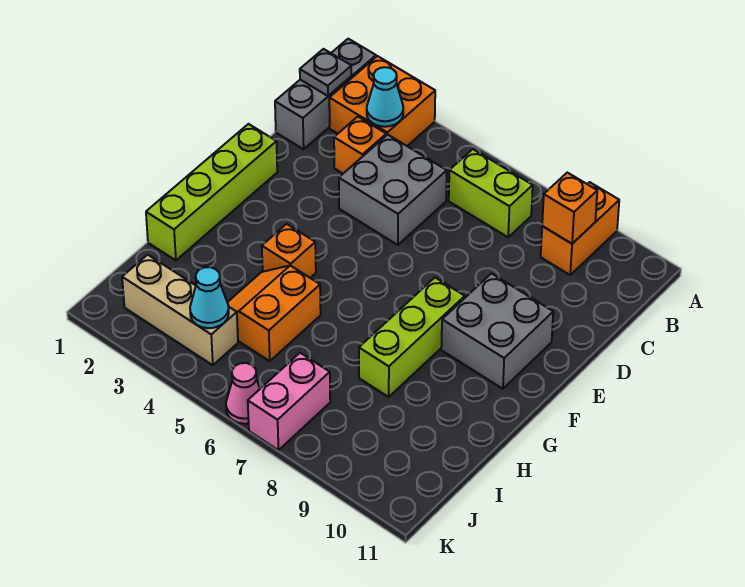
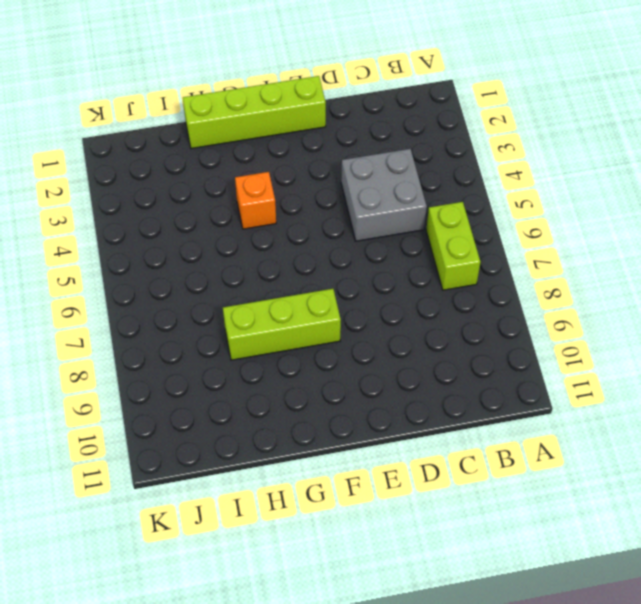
none -> grey 1x3 brick [275,39,376,149]
none -> orange 2x2 brick [329,56,435,146]
none -> orange 1x2 brick [541,182,619,275]

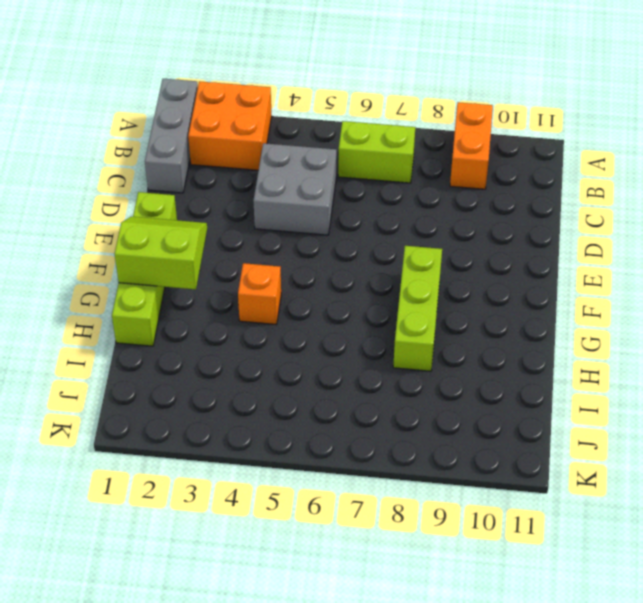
lime 2x2 slope [115,217,207,290] -> none
none -> orange 1x1 brick [334,117,386,173]
none -> grey 2x2 brick [441,274,553,389]
none -> orange 2x2 slope [227,265,321,361]

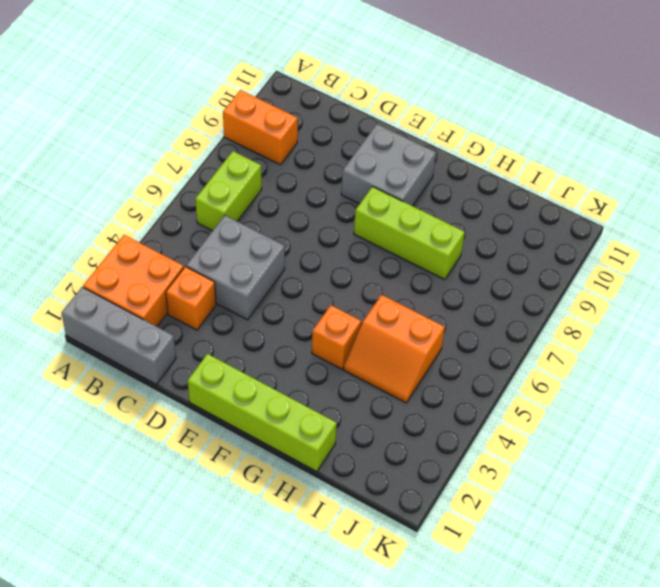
none -> tan 1x3 brick [122,255,238,365]
none -> pink 1x2 brick [248,353,330,450]
none -> pink 1x1 cone [226,363,260,424]

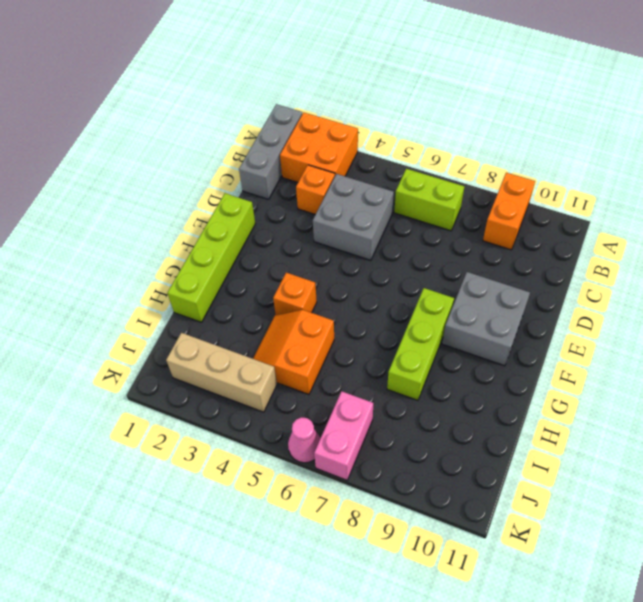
none -> grey 1x1 plate [300,49,352,96]
none -> cyan 1x1 cone [367,67,403,127]
none -> orange 1x1 brick [542,173,597,244]

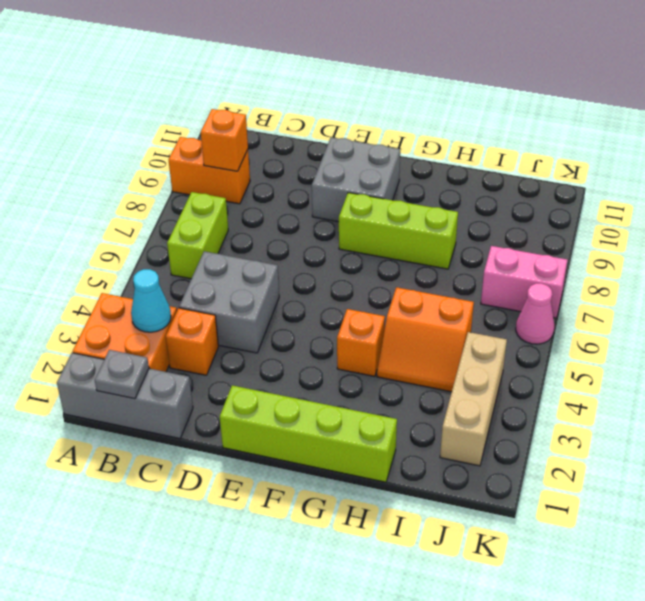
none -> cyan 1x1 cone [190,267,229,328]

